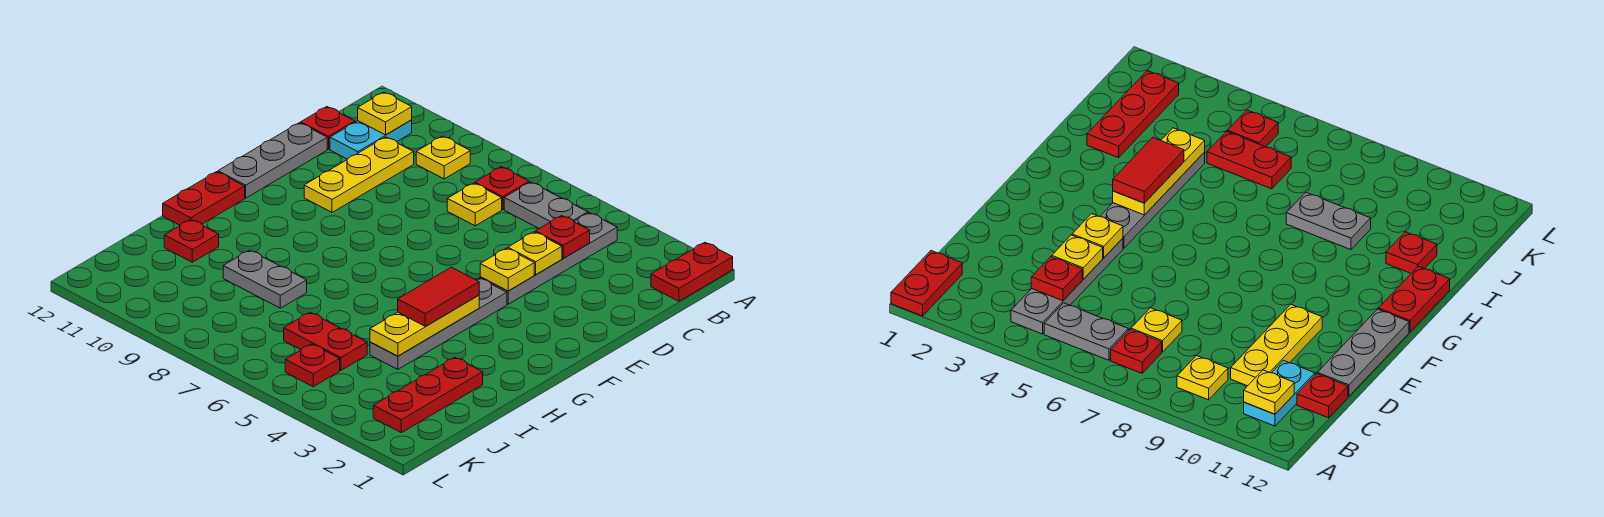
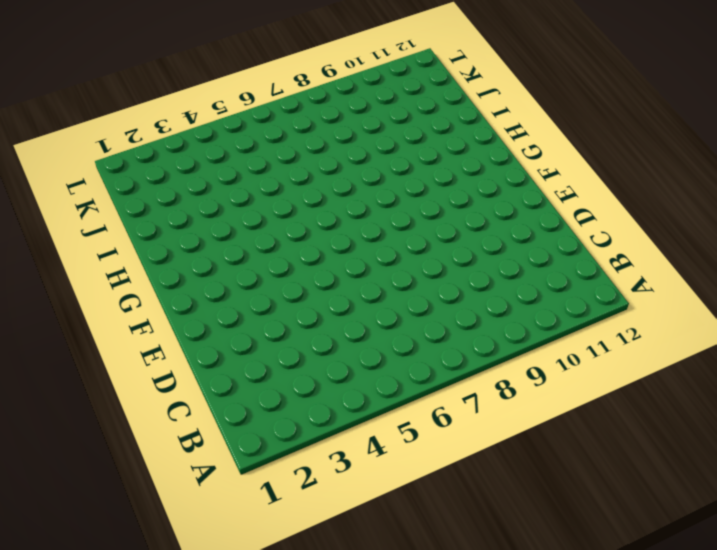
none -> red 1x2 plate [651,242,733,301]
none -> grey 1x4 plate [480,213,617,304]
none -> grey 1x2 plate [504,182,588,229]

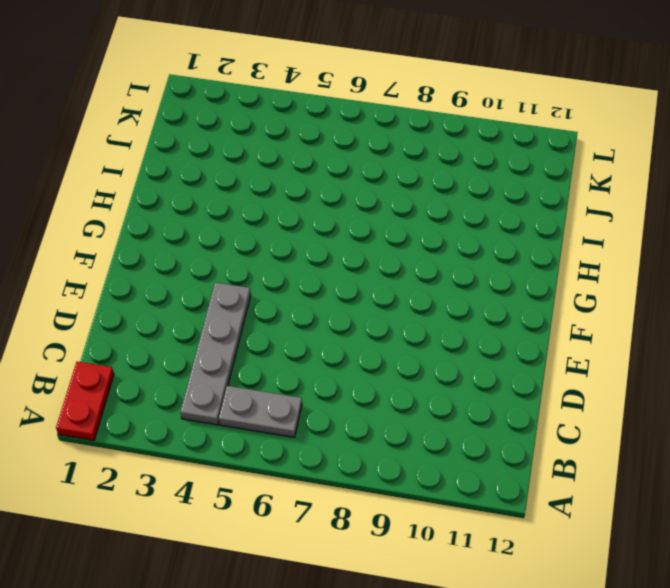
none -> red 1x1 plate [475,167,529,210]
none -> yellow 1x1 plate [416,136,470,179]
none -> cyan 1x2 plate [330,120,412,159]

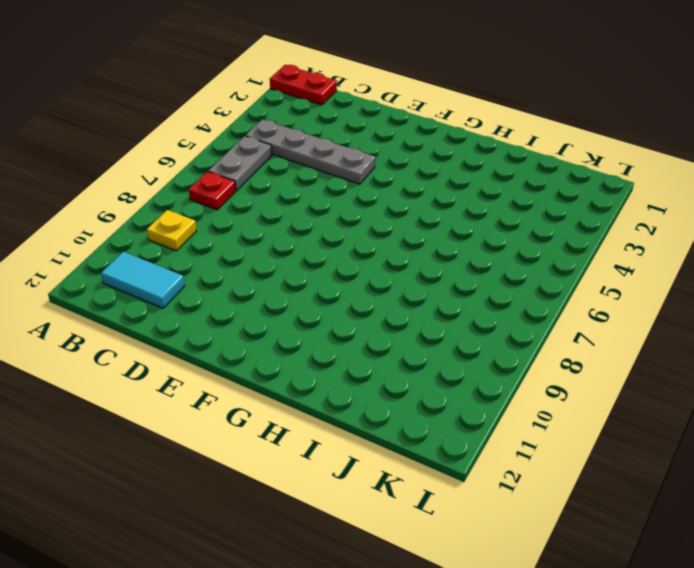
cyan 1x2 tile [101,252,184,308] -> cyan 1x2 plate [330,120,412,159]
none -> yellow 1x1 plate [447,183,502,226]
none -> yellow 1x3 plate [304,137,414,212]
none -> red 1x1 plate [301,107,355,149]

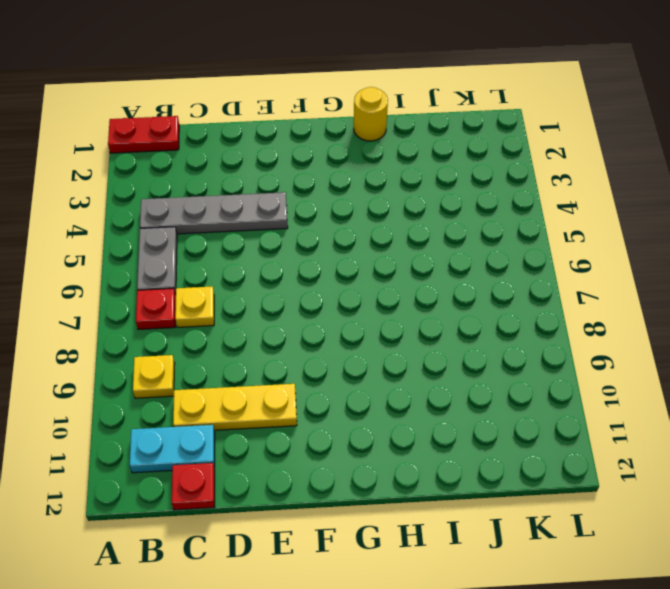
yellow 1x1 round brick [354,87,388,141] -> none
none -> grey 1x3 plate [218,123,327,198]
none -> grey 1x4 plate [370,278,507,369]
none -> red 1x2 plate [163,172,245,225]

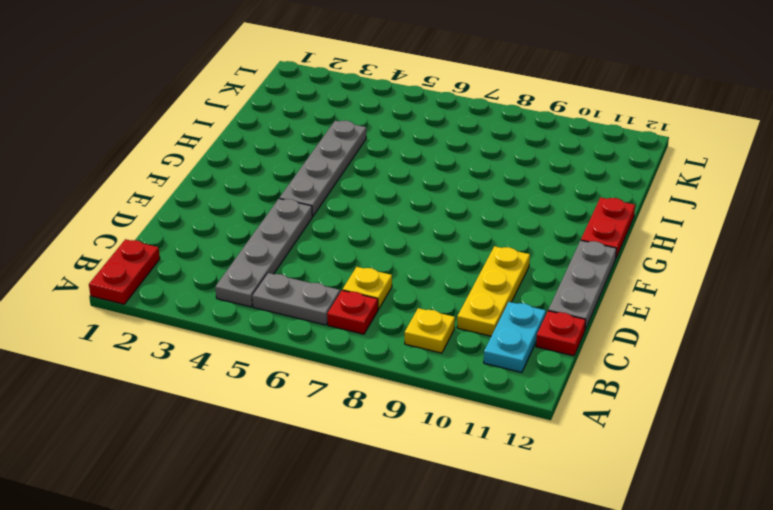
none -> red 1x3 plate [373,357,483,433]
none -> grey 1x2 plate [223,250,307,308]
none -> red 1x1 plate [164,220,219,262]

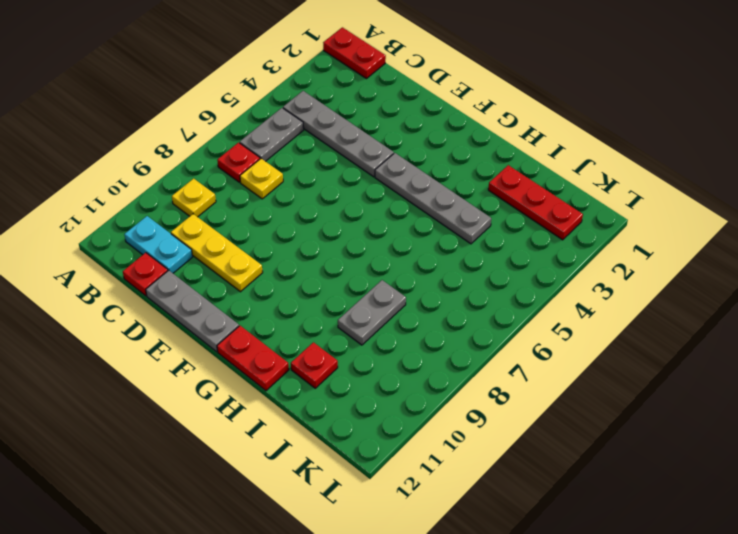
none -> red 1x2 plate [284,312,367,370]
none -> red 1x1 plate [285,344,340,387]
none -> yellow 1x1 plate [358,92,412,135]

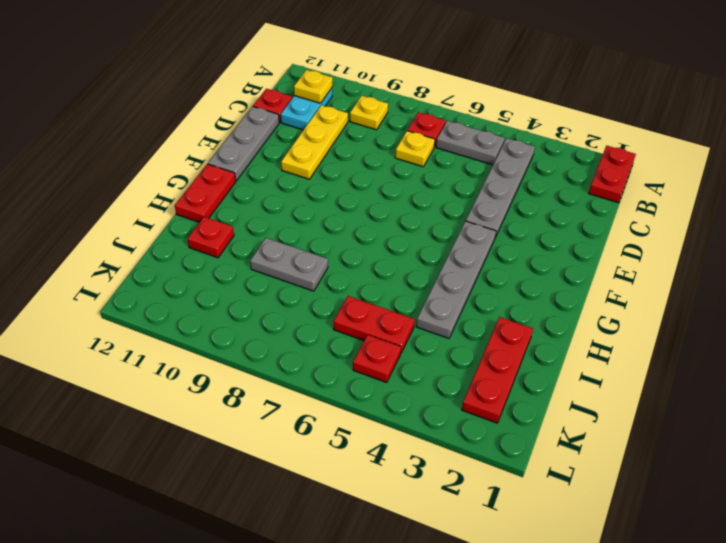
none -> red 1x1 plate [535,216,590,258]
none -> yellow 1x1 plate [508,232,562,275]
none -> yellow 1x1 plate [480,248,534,291]

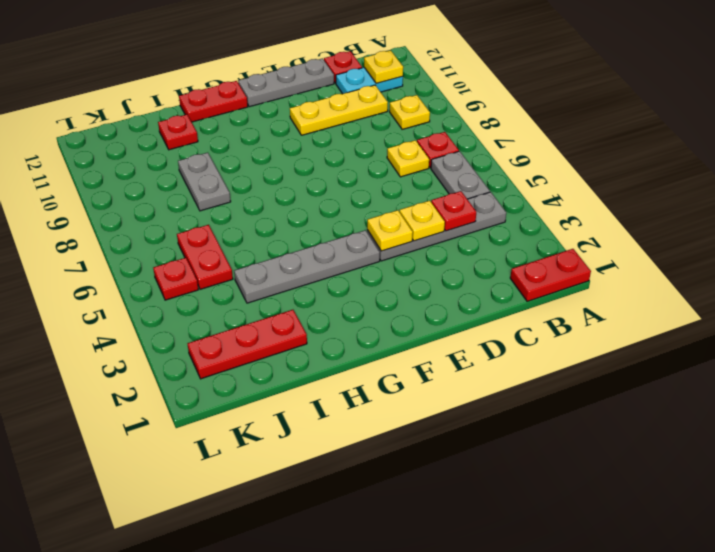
none -> yellow 1x3 plate [370,295,479,356]
none -> red 1x2 tile [398,267,479,326]

